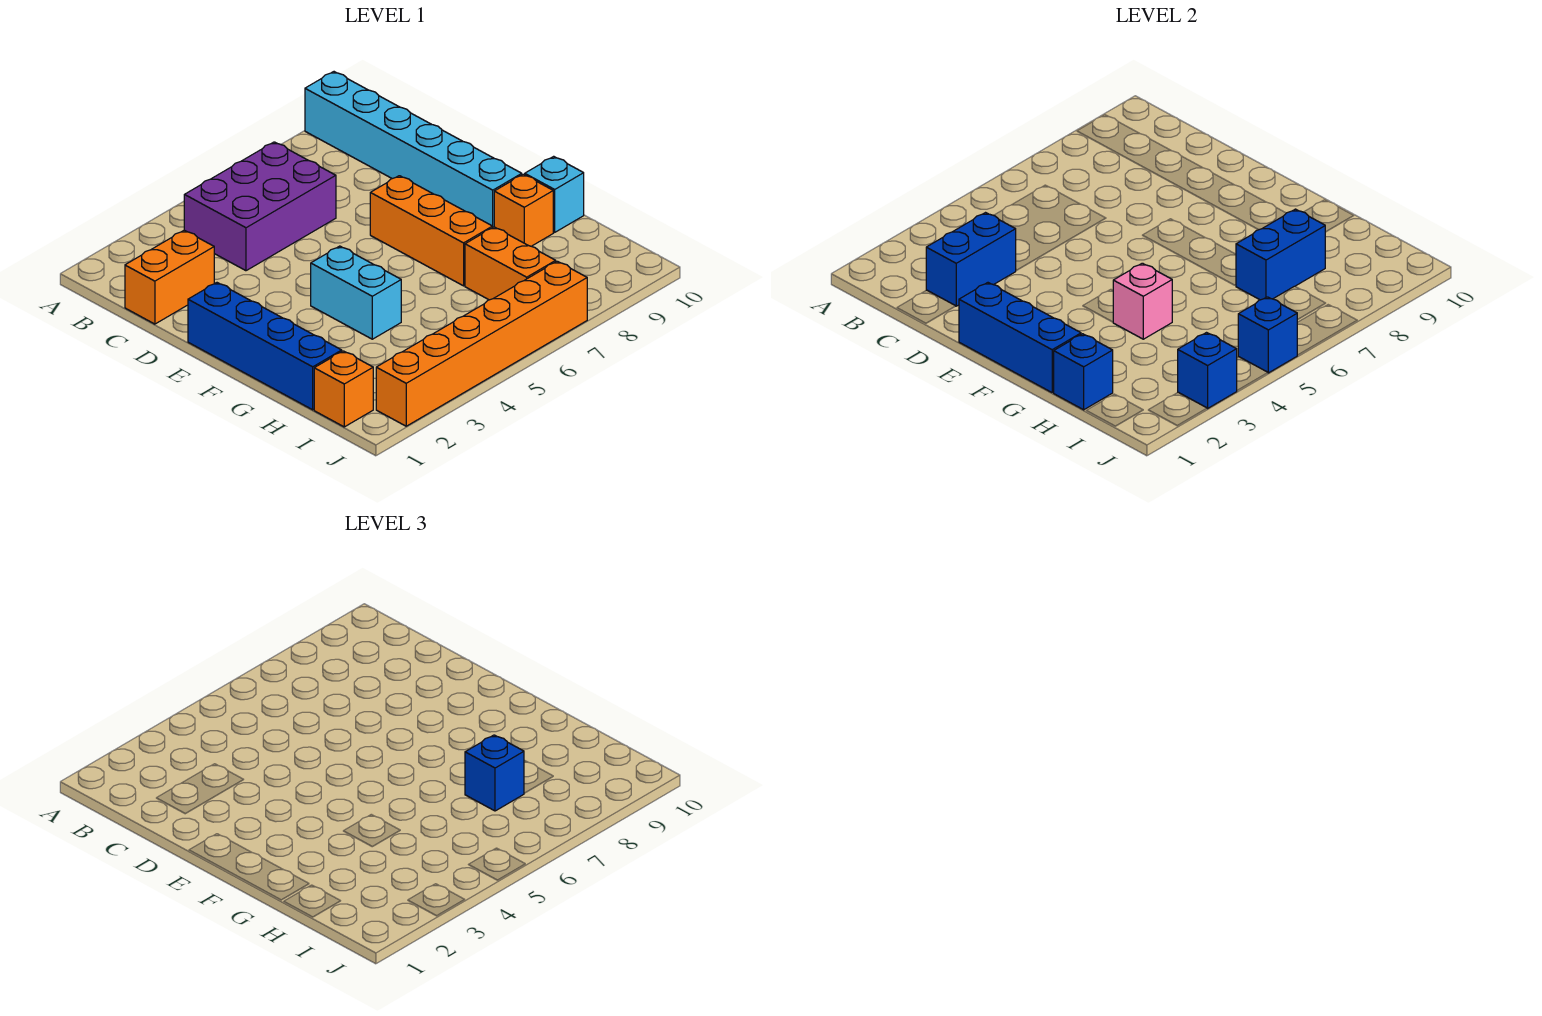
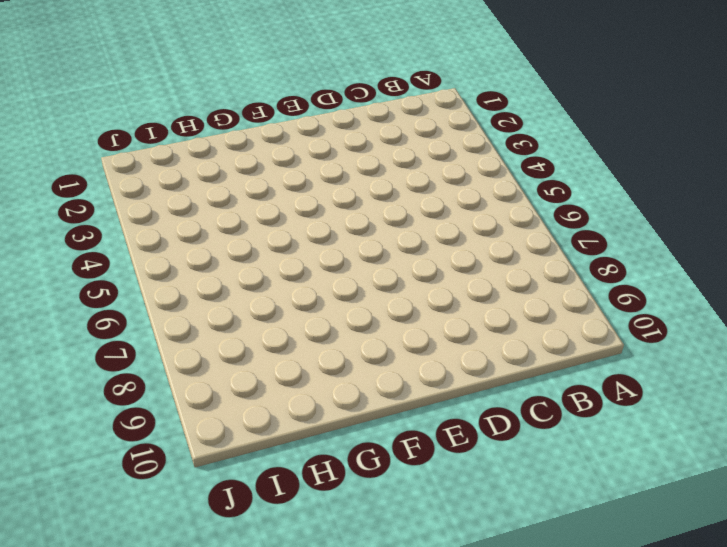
none -> cyan 1x6 brick [305,72,522,227]
none -> purple 2x3 brick [184,142,336,271]
none -> orange 1x2 brick [125,230,214,324]

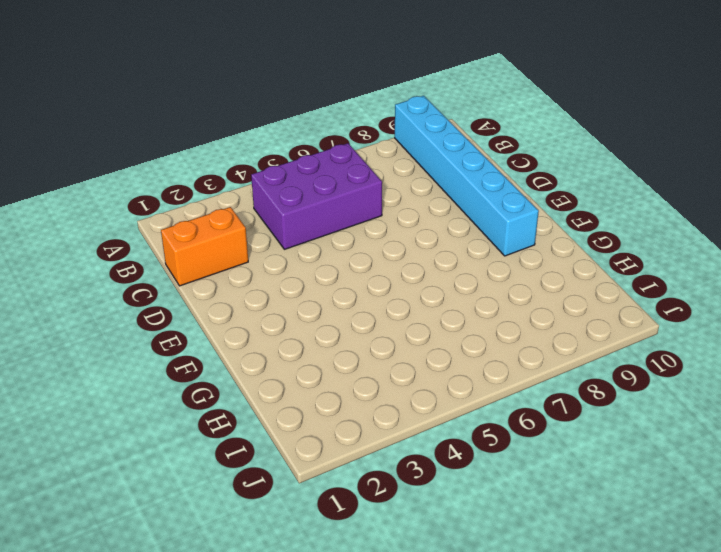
none -> blue 1x4 brick [188,283,342,410]
none -> orange 1x3 brick [370,176,493,286]
none -> cyan 1x2 brick [311,246,401,339]

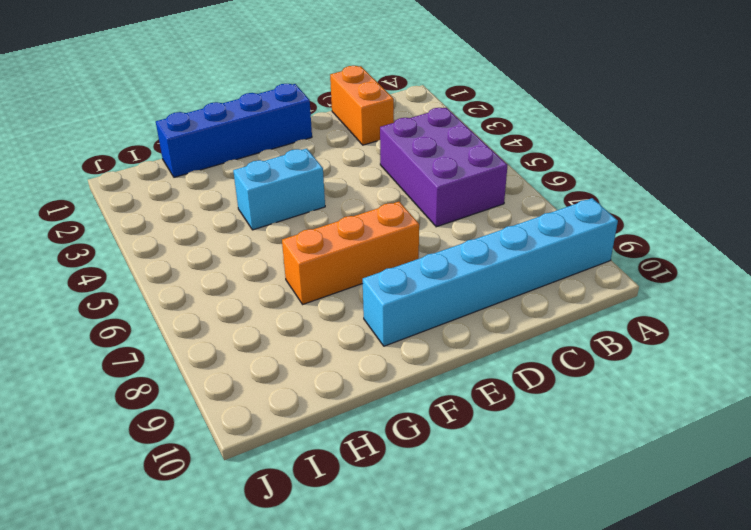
none -> orange 1x1 brick [494,174,553,246]
none -> cyan 1x1 brick [525,156,584,232]
none -> orange 1x2 brick [465,227,556,300]

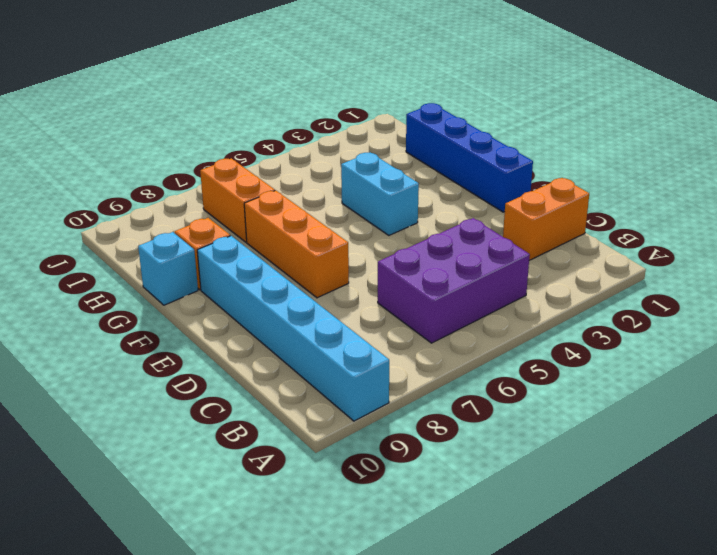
none -> orange 1x1 brick [314,351,373,427]
none -> orange 1x6 brick [376,261,587,426]
none -> blue 1x2 brick [926,213,1016,306]

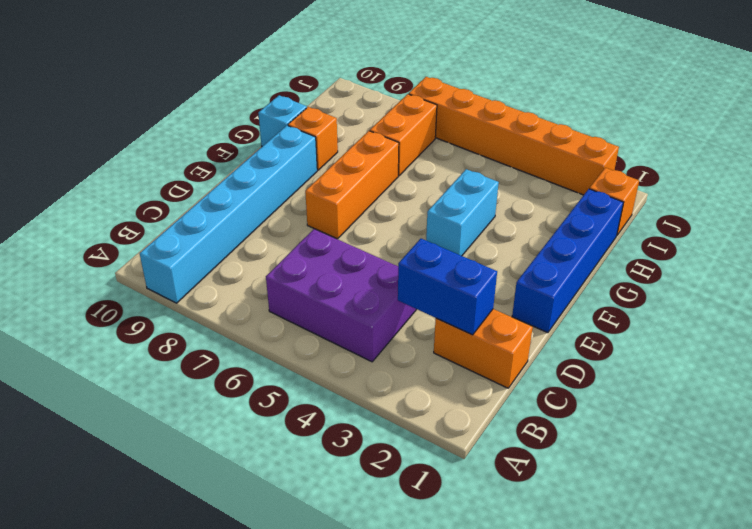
none -> blue 1x3 brick [959,283,1081,392]
none -> pink 1x1 brick [1113,263,1172,339]
none -> blue 1x1 brick [1054,334,1113,410]

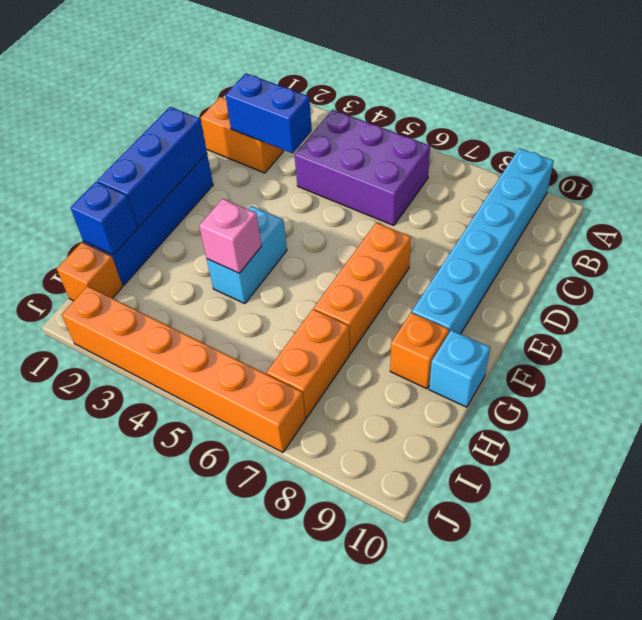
none -> blue 1x2 brick [1236,209,1325,300]
none -> blue 1x1 brick [1178,333,1237,408]
none -> blue 1x1 brick [1238,297,1298,373]

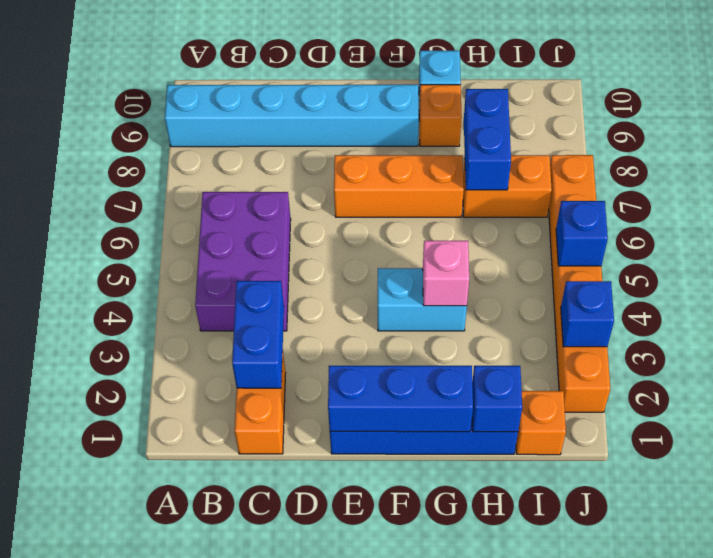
none -> blue 1x1 brick [465,735,524,811]

